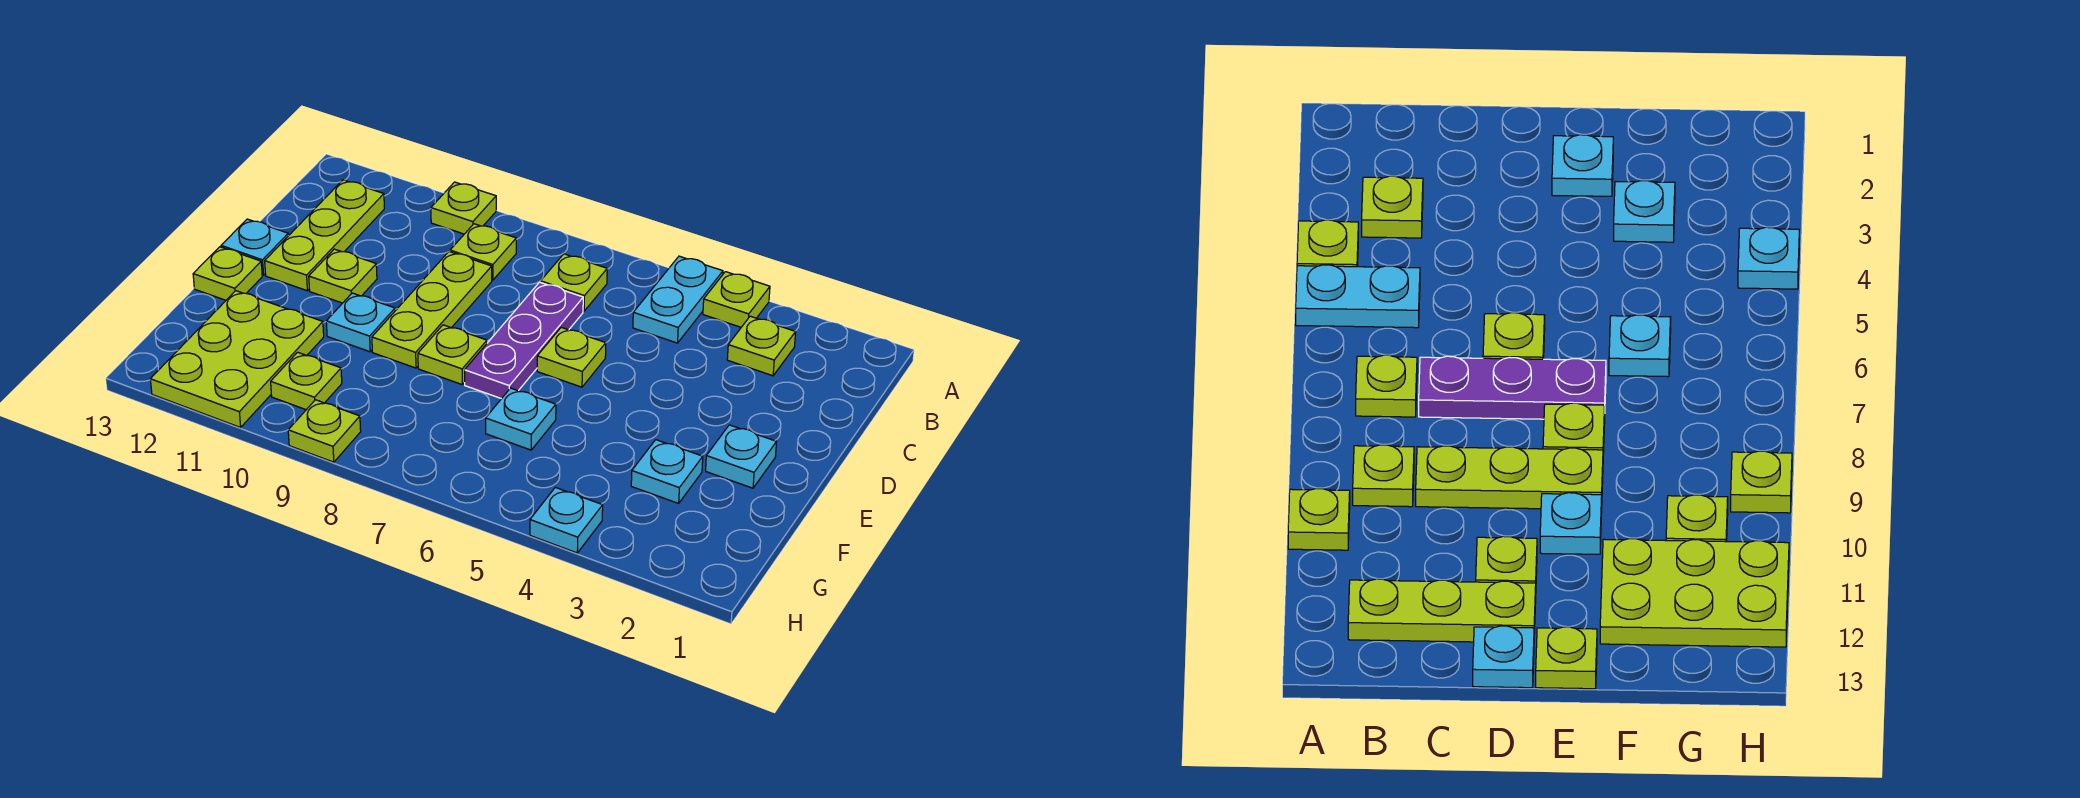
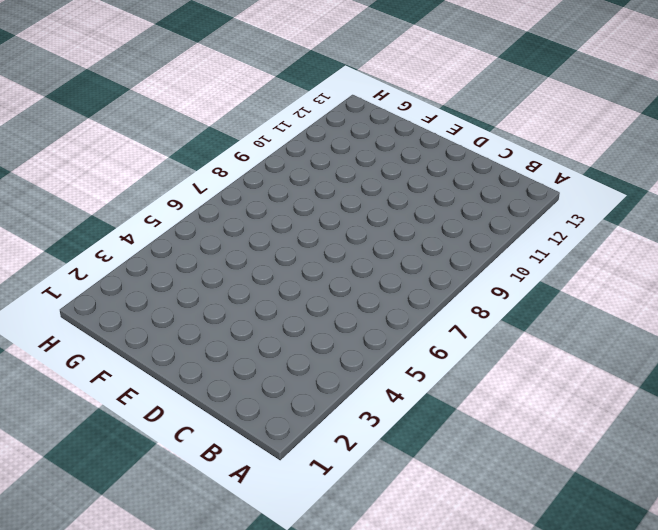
none -> lime 1x1 plate [703,272,770,327]
none -> cyan 1x2 plate [633,256,723,343]
none -> lime 1x1 plate [431,182,496,234]

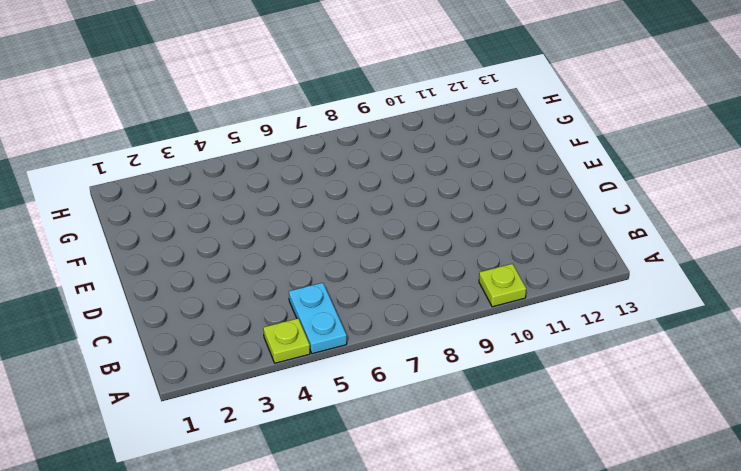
none -> lime 1x1 plate [727,316,796,376]
none -> lime 1x1 plate [541,254,607,311]
none -> lime 1x1 plate [450,224,516,280]

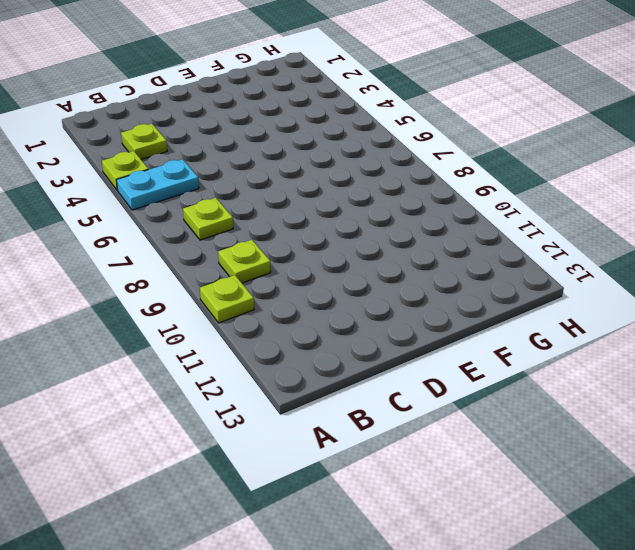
none -> lime 1x3 plate [265,180,384,291]
none -> purple 1x3 plate [465,282,583,399]
none -> lime 1x3 plate [372,252,492,368]

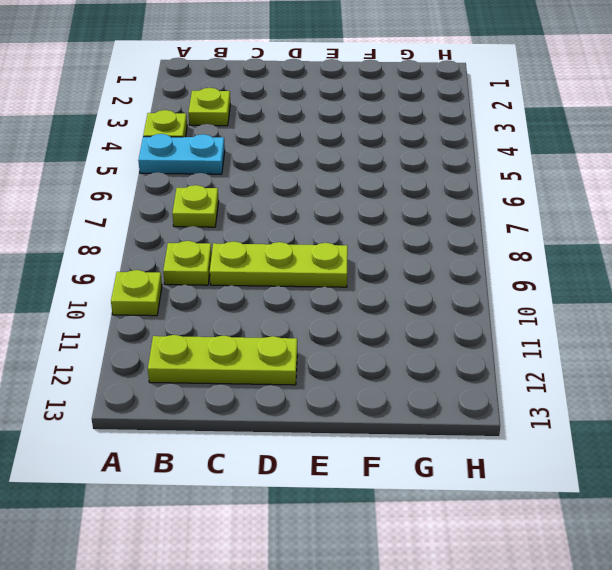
none -> purple 1x3 plate [465,282,583,399]
none -> lime 1x1 plate [537,327,606,387]
none -> lime 1x1 plate [309,249,377,303]

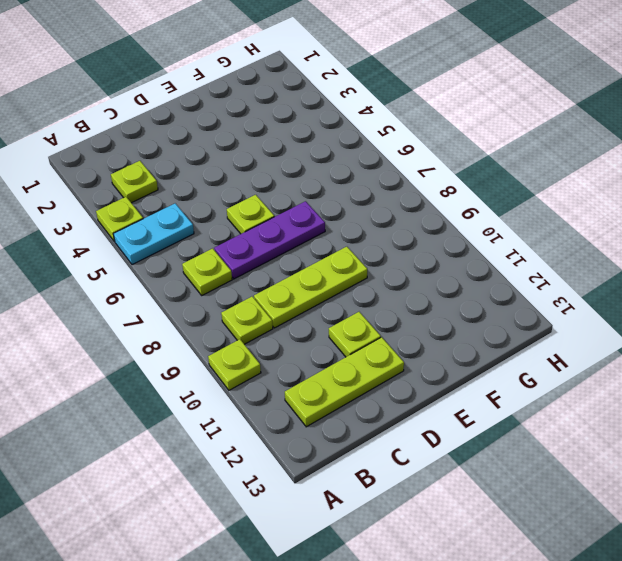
none -> cyan 1x1 plate [221,219,288,275]
none -> cyan 1x1 plate [706,425,777,488]
none -> lime 1x1 plate [418,325,487,384]

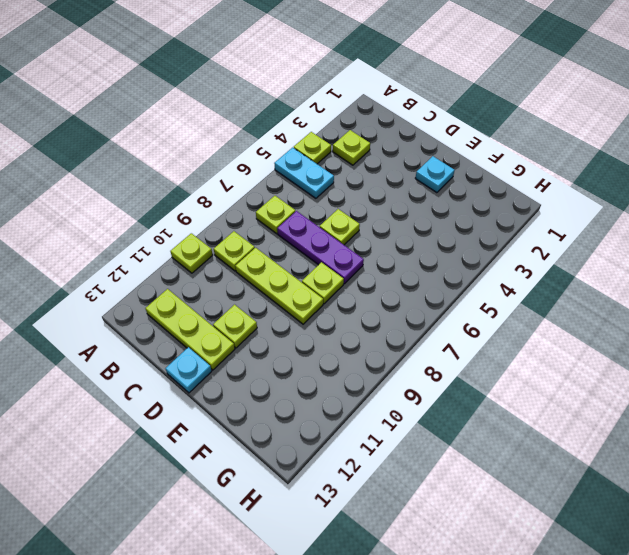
none -> cyan 1x1 plate [326,293,395,352]
none -> lime 1x1 plate [193,247,262,300]
none -> cyan 1x1 plate [631,440,703,503]

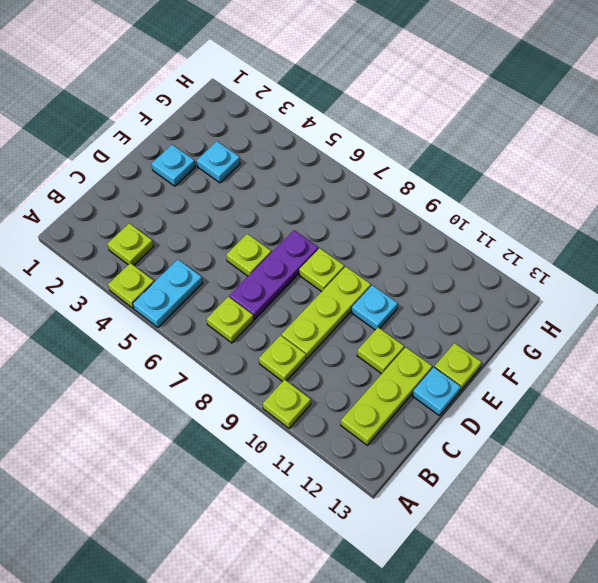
none -> cyan 1x1 plate [486,388,556,450]
none -> lime 2x3 plate [150,291,324,427]
none -> lime 1x1 plate [271,352,342,410]

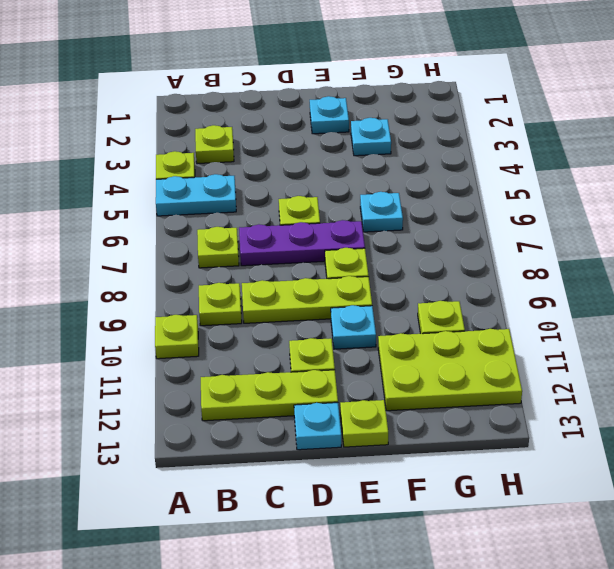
none -> cyan 1x1 plate [530,487,603,553]
none -> lime 1x1 plate [288,400,361,462]

